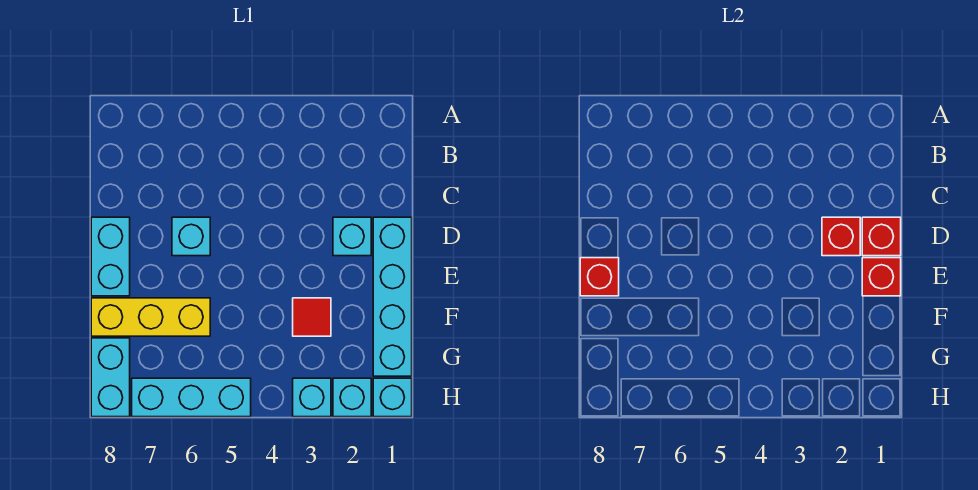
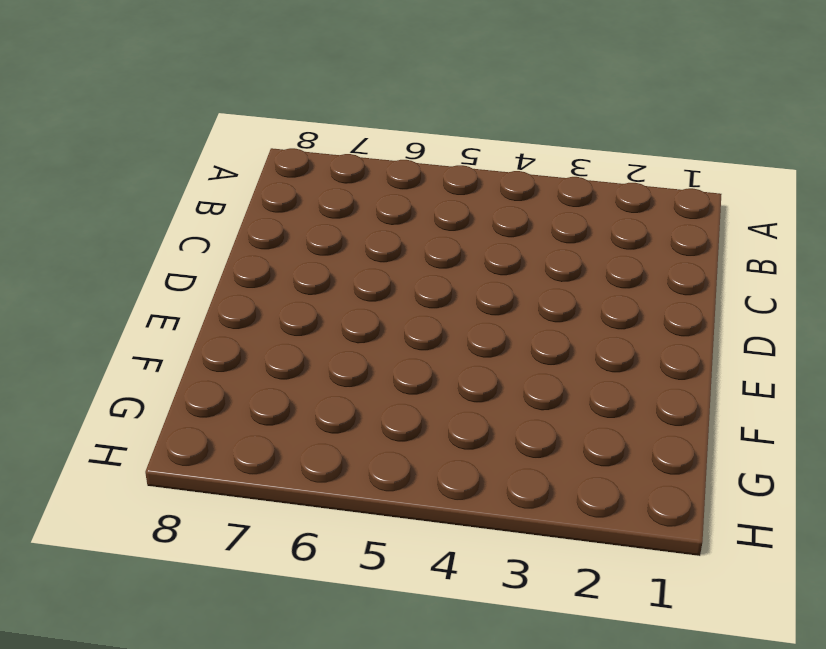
none -> cyan 1x4 brick [373,217,412,376]
none -> cyan 1x1 brick [333,217,371,256]
none -> cyan 1x1 brick [172,217,210,256]

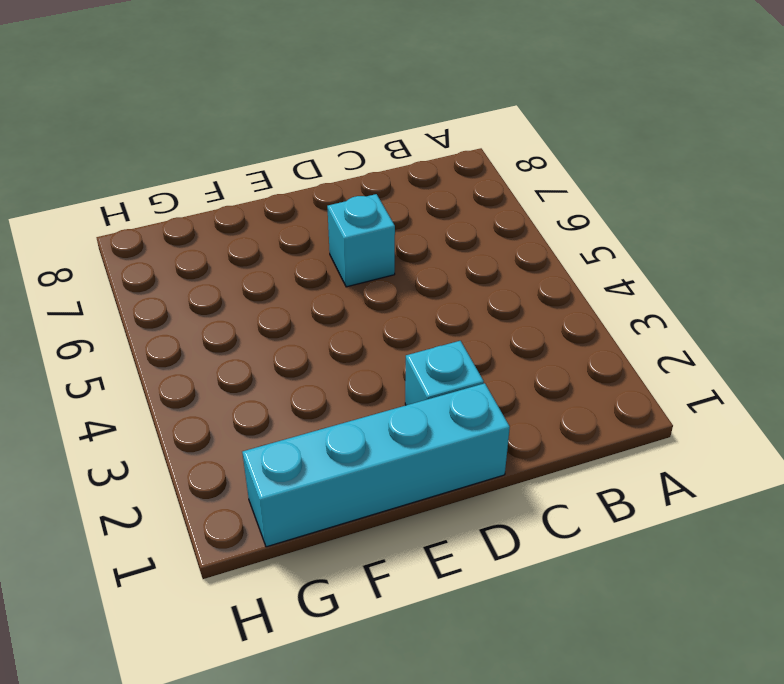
none -> cyan 1x2 brick [91,217,130,296]
none -> red 1x1 tile [293,298,331,336]
none -> yellow 1x3 brick [91,298,210,336]

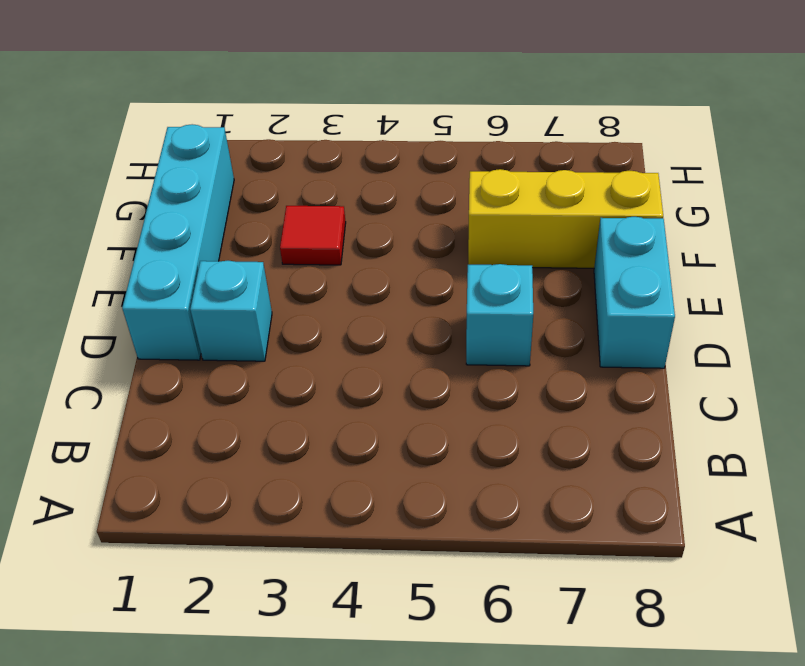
none -> cyan 1x2 brick [91,338,130,417]
none -> cyan 1x1 brick [373,378,412,417]
none -> cyan 1x1 brick [333,378,371,417]

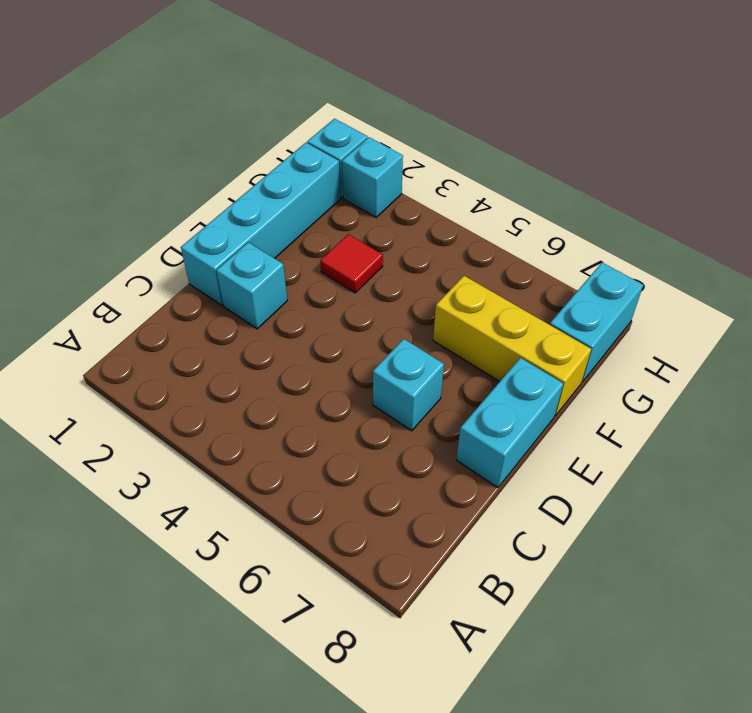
none -> cyan 1x1 brick [293,378,331,417]
none -> cyan 1x3 brick [132,378,251,417]
none -> red 1x1 brick [862,217,901,256]

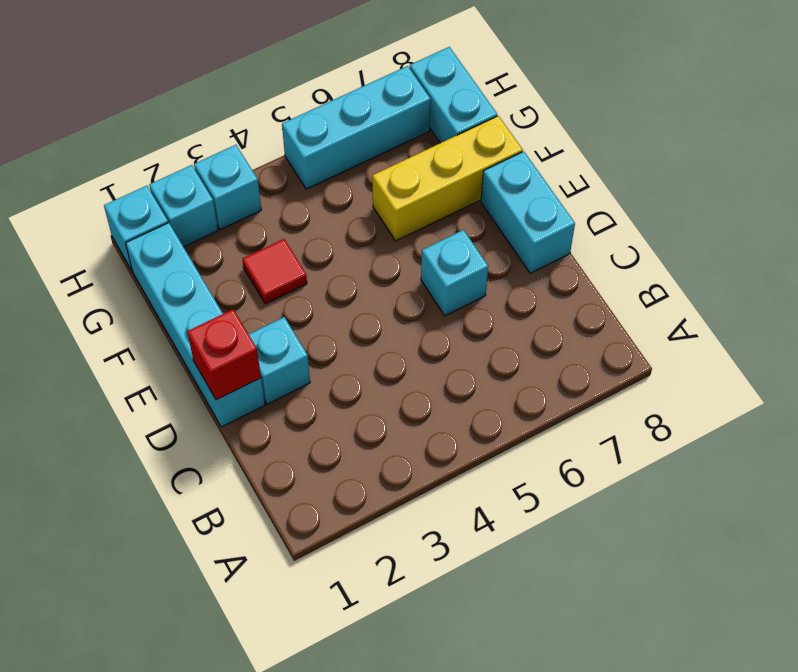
none -> red 1x1 brick [822,217,860,256]
none -> red 1x1 brick [862,258,901,296]
none -> red 1x1 brick [580,258,619,296]

